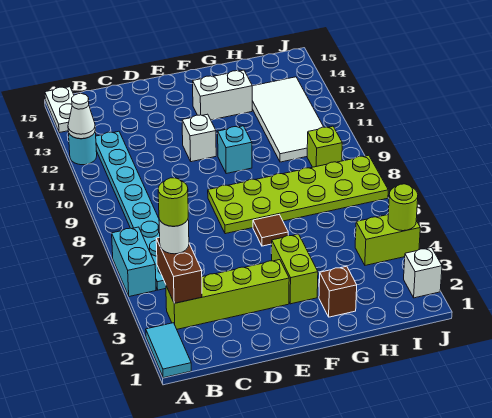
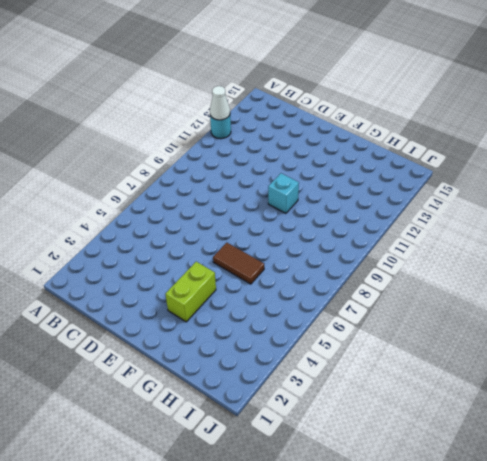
brown 1x2 tile [213,243,264,284] -> brown 1x1 tile [253,215,288,246]
none -> cyan 1x2 tile [146,323,191,378]
none -> cyan 1x2 brick [112,227,156,297]
none -> white 1x2 plate [45,87,74,133]

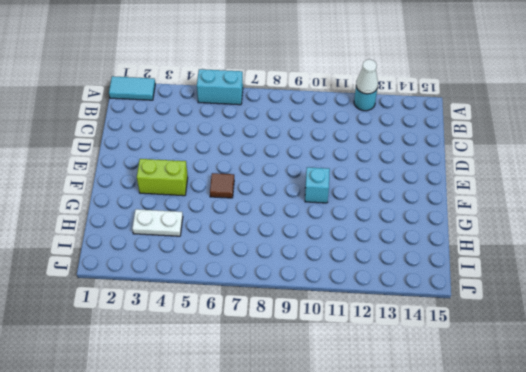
white 1x2 plate [132,209,183,236] -> white 1x2 plate moved to [45,87,74,133]
none -> lime 1x4 brick [166,260,289,329]
none -> cyan 1x8 plate [96,131,166,290]
none -> lime 2x6 plate [208,155,388,234]

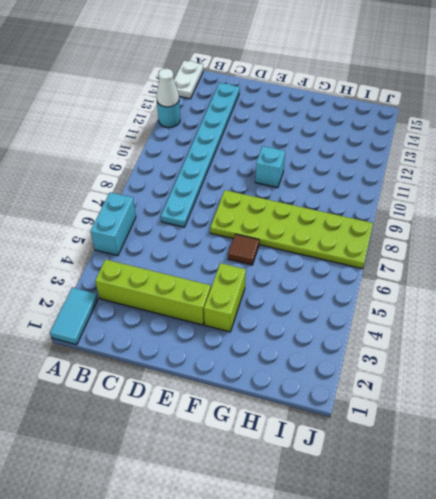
cyan 1x8 plate [161,83,240,227] -> cyan 1x8 plate moved to [96,131,166,290]
none -> white 1x1 brick [182,114,216,162]
none -> white 1x2 brick [193,70,252,120]
none -> brown 1x1 brick [319,266,357,317]

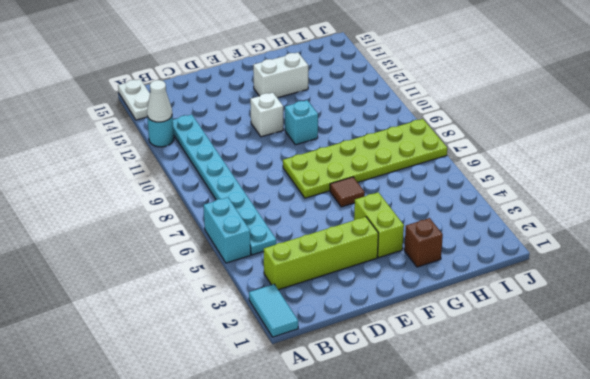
none -> white 2x4 tile [252,77,323,162]
none -> lime 1x2 brick [355,215,420,265]
none -> lime 1x1 brick [307,126,342,167]

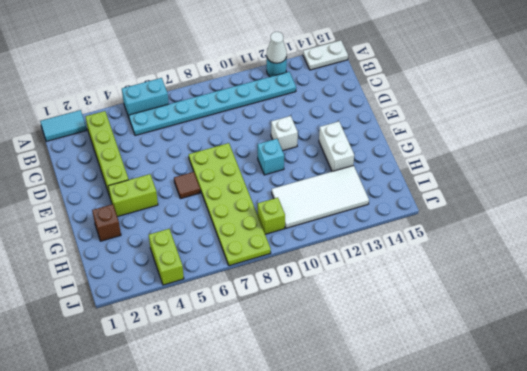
none -> white 1x1 brick [404,248,442,298]
none -> brown 1x2 brick [156,237,202,303]
none -> lime 1x1 round brick [388,184,418,231]

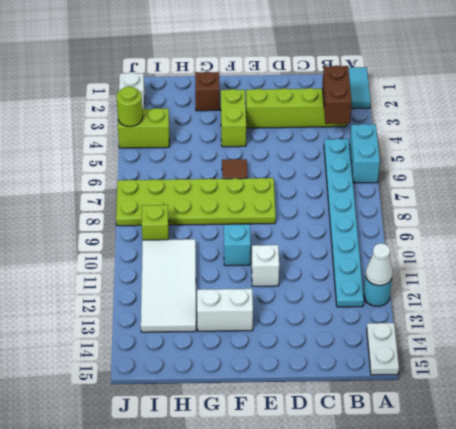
none -> white 1x1 round brick [159,219,189,254]
none -> lime 1x1 round brick [158,178,188,226]

